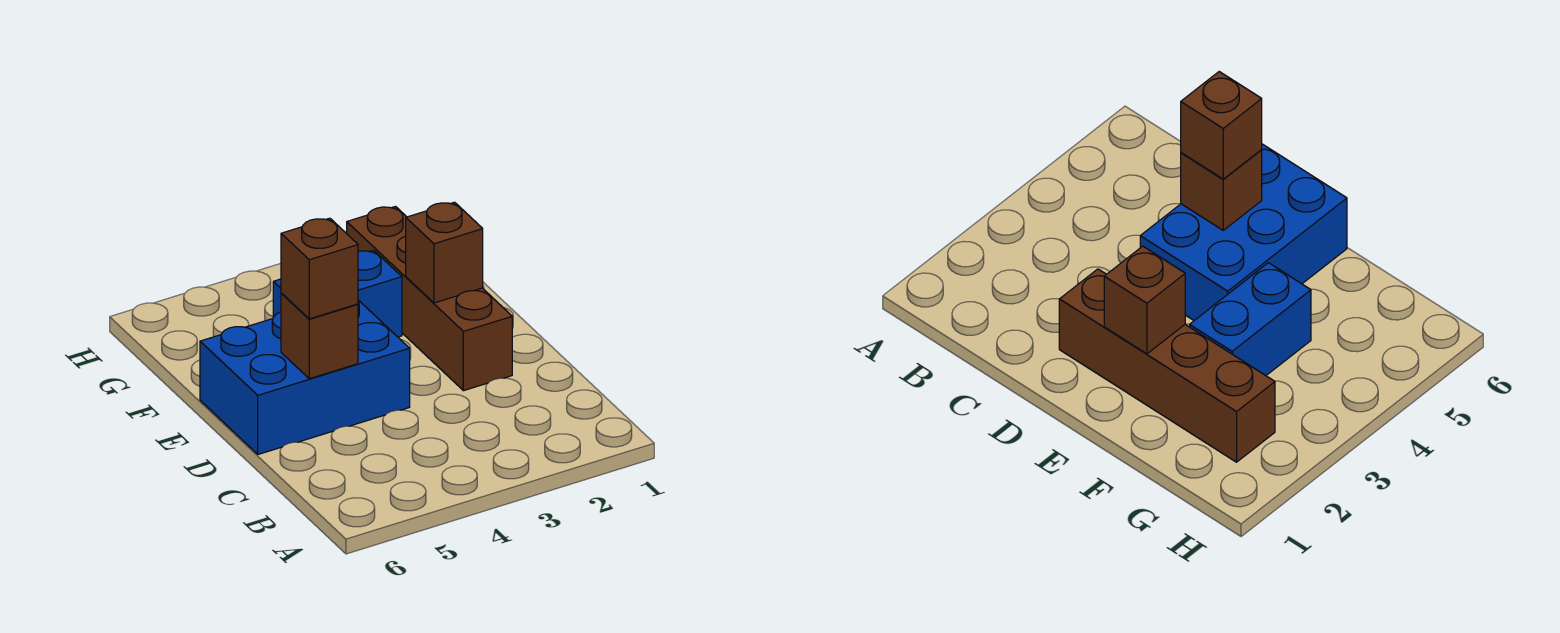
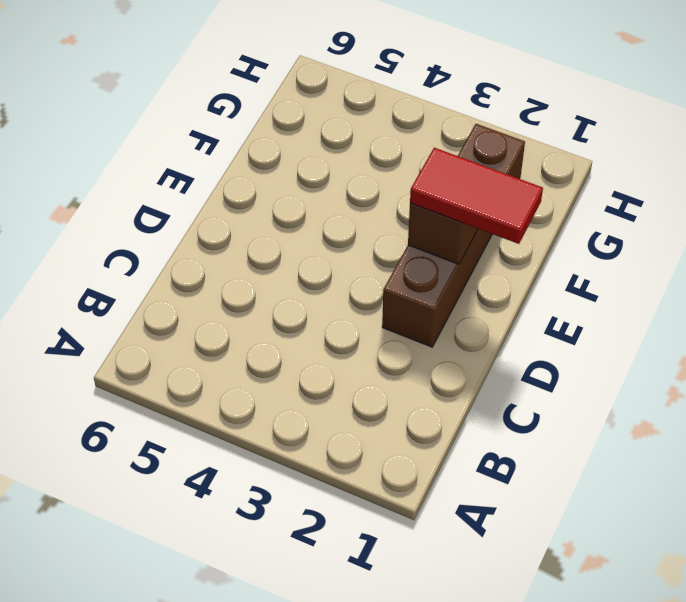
red 1x2 tile [410,148,543,244] -> none
none -> blue 2x3 brick [200,300,410,454]
none -> blue 1x2 brick [273,250,402,337]

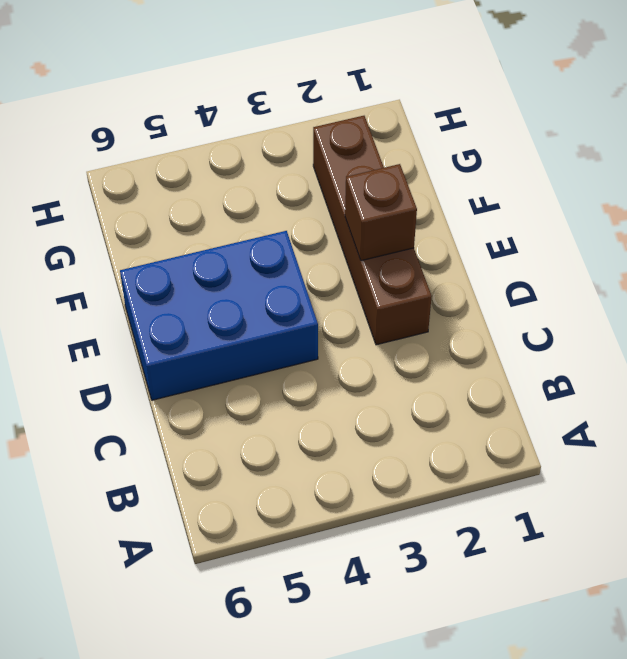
none -> blue 1x2 brick [273,250,402,337]
none -> brown 1x1 brick [281,293,358,379]

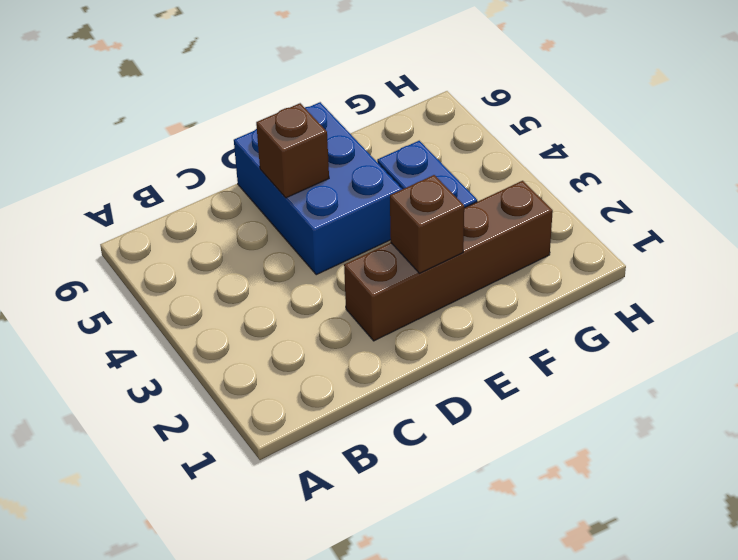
none -> brown 1x1 brick [281,218,358,319]

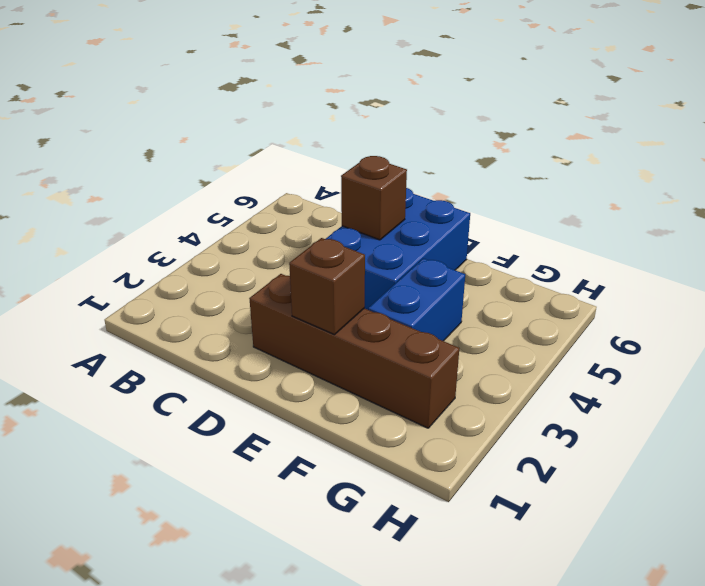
none -> brown 1x1 brick [281,218,358,319]

